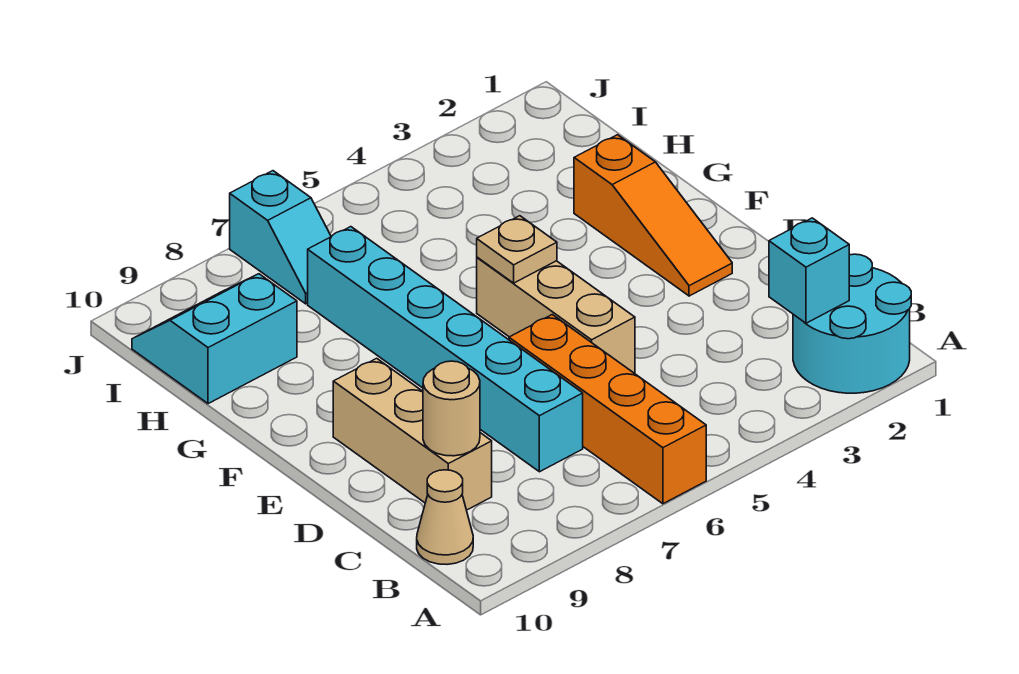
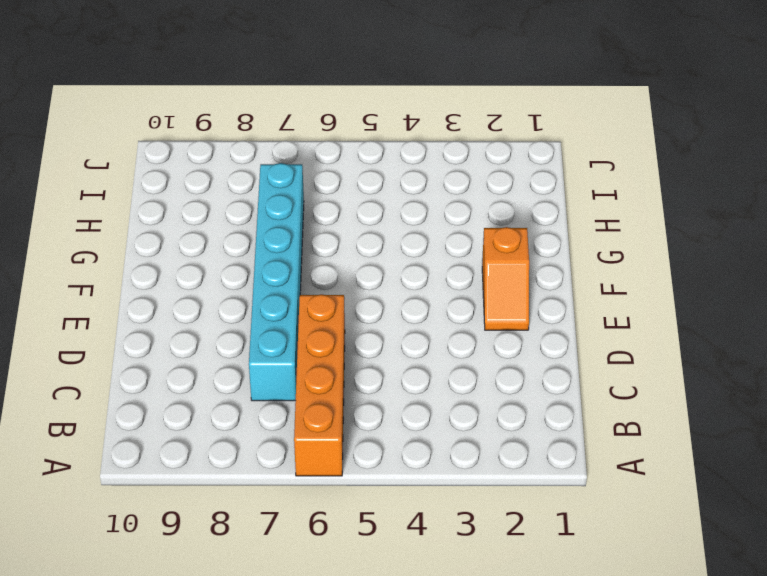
orange 1x2 slope [482,227,529,330] -> orange 1x3 slope [574,135,732,296]
none -> cyan 2x2 round brick [793,254,911,393]
none -> tan 1x1 cone [417,470,473,564]
none -> tan 1x3 brick [333,358,492,510]

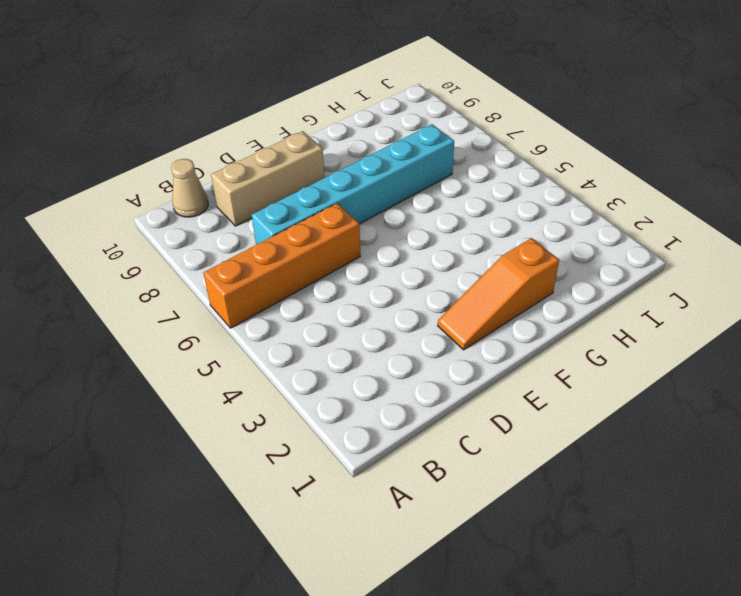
none -> cyan 2x2 round brick [793,254,911,393]
none -> tan 1x3 brick [477,257,635,373]
none -> cyan 2x2 slope [132,274,297,404]

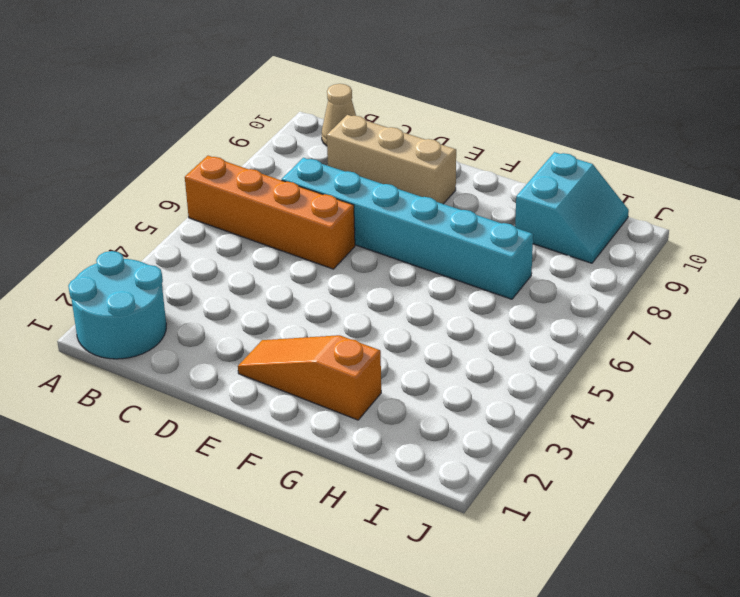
none -> tan 1x3 brick [477,257,635,373]
none -> cyan 1x2 slope [230,171,331,304]
none -> cyan 1x1 brick [769,218,849,323]

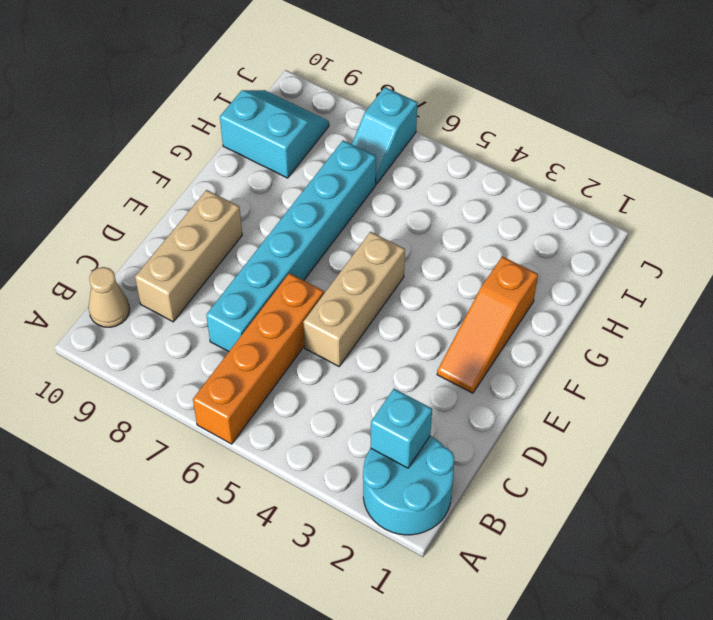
none -> tan 1x1 round brick [423,361,480,456]
none -> tan 1x1 plate [477,216,557,283]

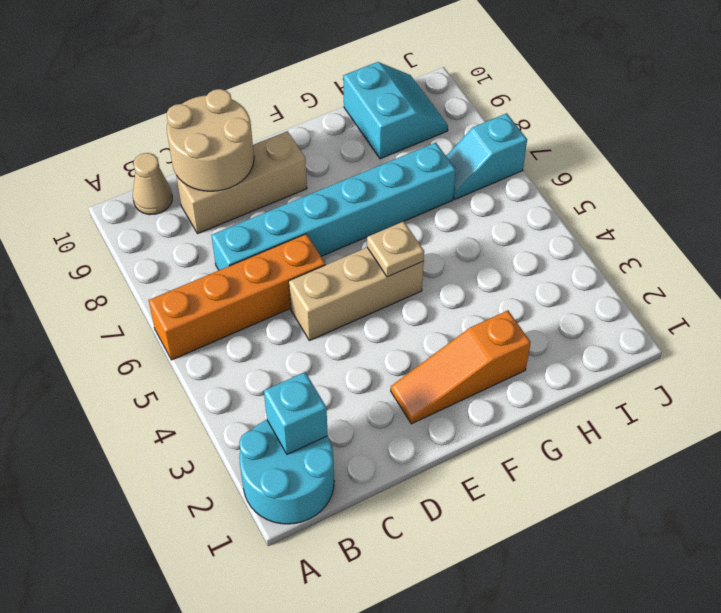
tan 2x2 round brick [167,89,254,191] -> tan 1x1 round brick [423,361,480,456]

